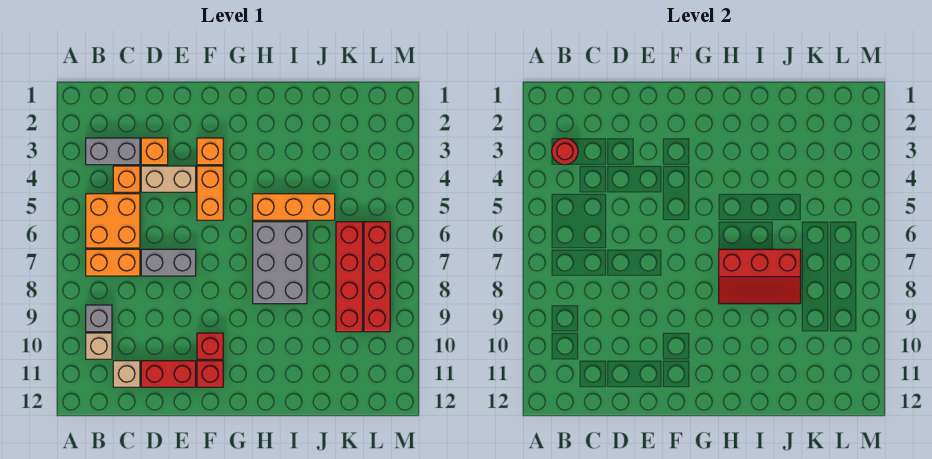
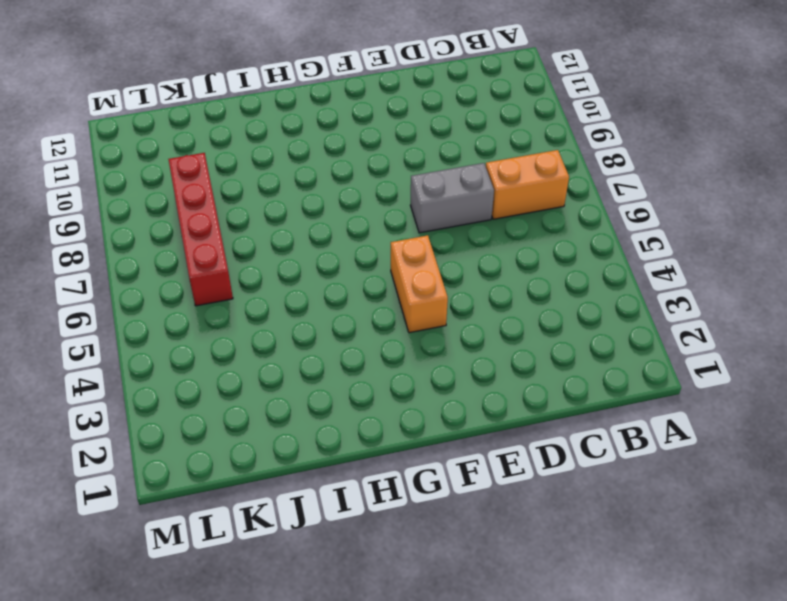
none -> grey 1x2 brick [86,138,140,165]
none -> orange 2x2 brick [86,194,140,248]
none -> grey 1x1 brick [86,305,112,332]

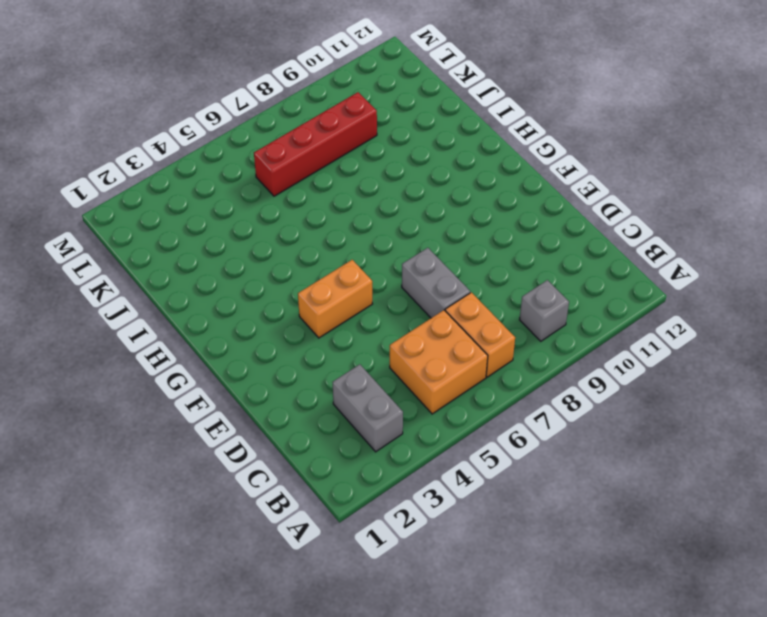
none -> tan 1x1 brick [86,333,112,359]
none -> orange 1x1 brick [113,166,140,192]
none -> tan 1x1 brick [113,361,140,387]

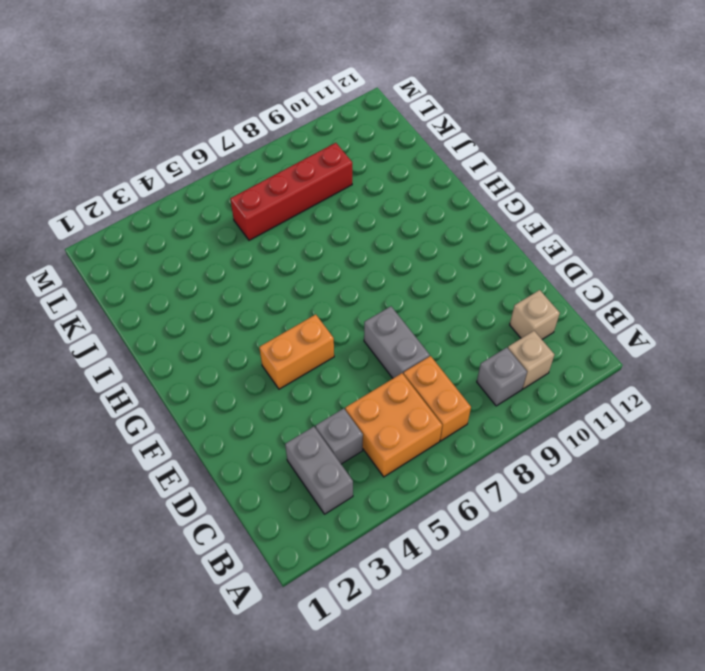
grey 1x1 brick [316,408,363,464] -> orange 1x1 brick [113,166,140,192]
none -> orange 1x1 brick [141,138,168,165]
none -> tan 1x2 brick [141,166,196,192]
none -> red 1x2 brick [141,361,196,387]

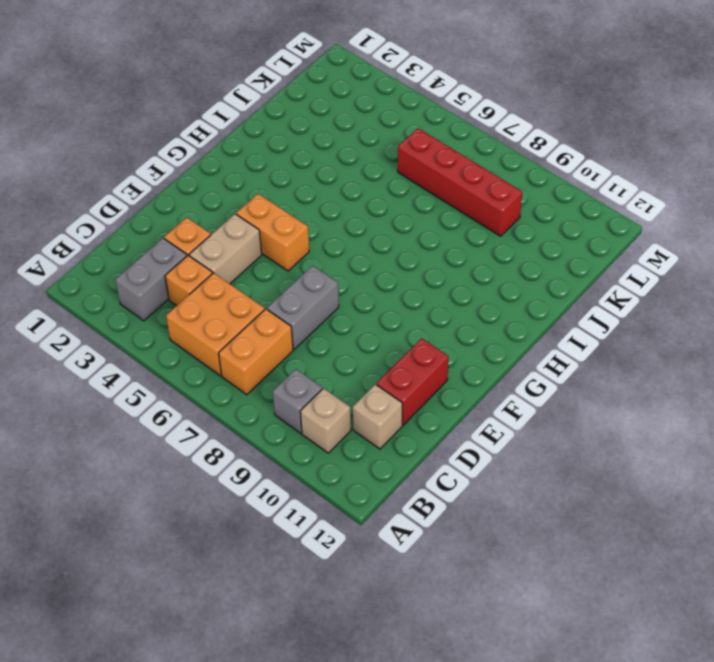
none -> orange 1x1 brick [197,138,223,165]
none -> red 1x1 brick [197,333,223,359]
none -> red 1x1 brick [197,361,223,387]

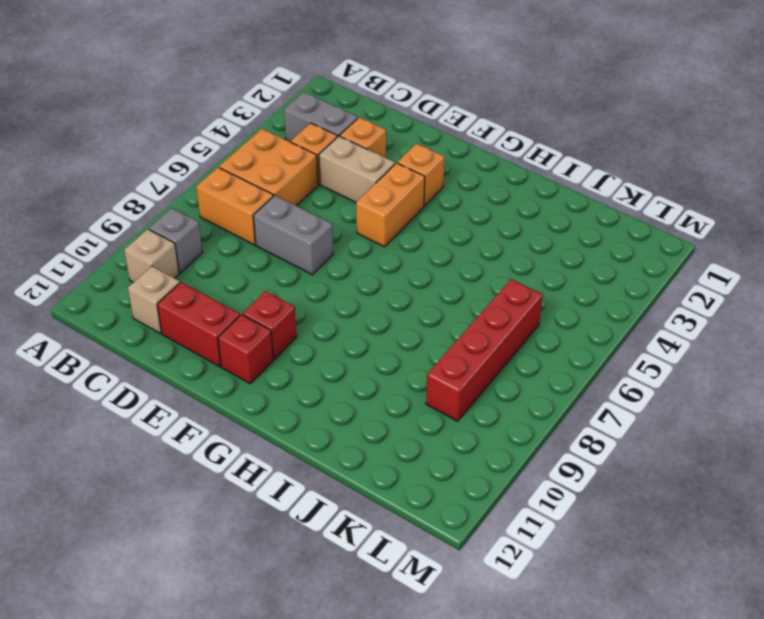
none -> orange 1x3 brick [253,194,335,220]
none -> grey 2x3 brick [253,222,307,304]
none -> red 1x4 brick [364,222,390,332]

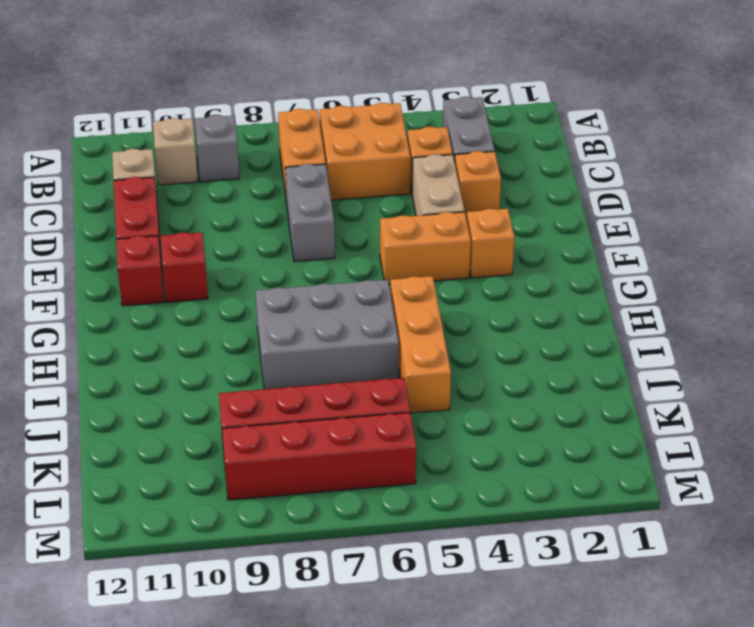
none -> red 1x1 round brick [552,138,578,165]
none -> red 2x3 slope [719,249,801,304]

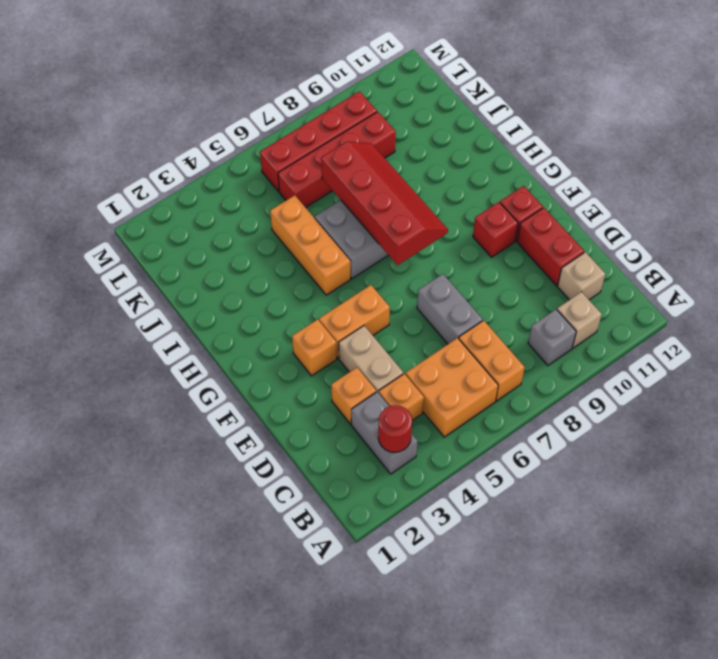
red 2x4 slope [321,142,448,265] -> red 2x3 slope [719,249,801,304]

